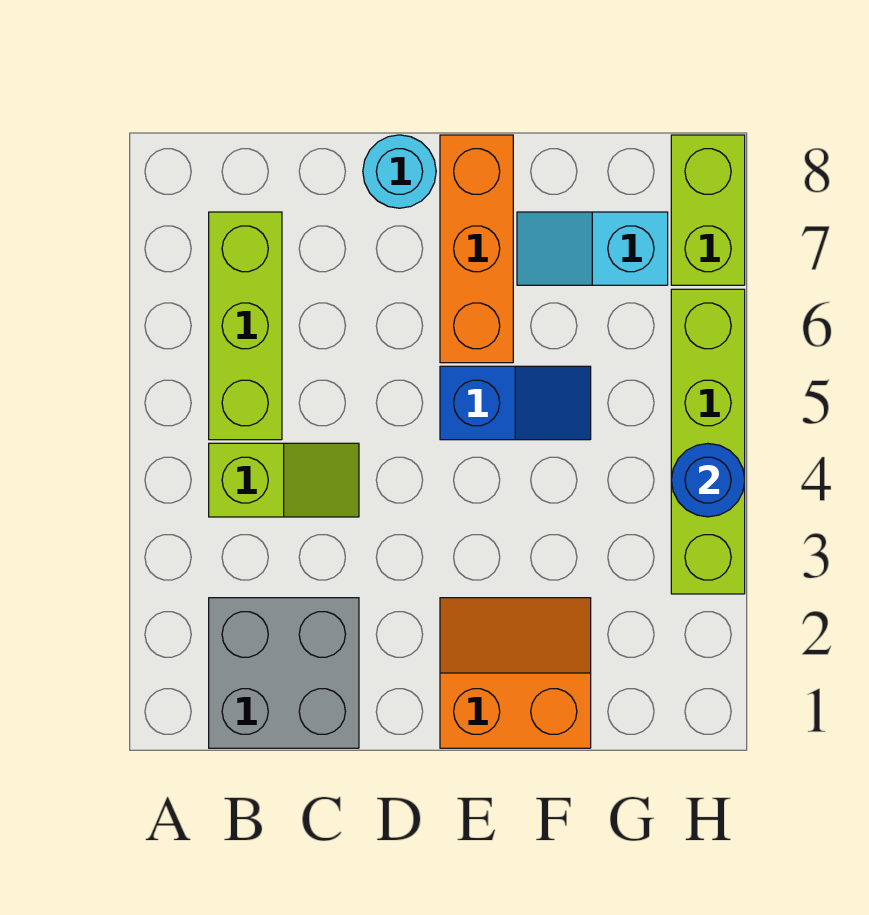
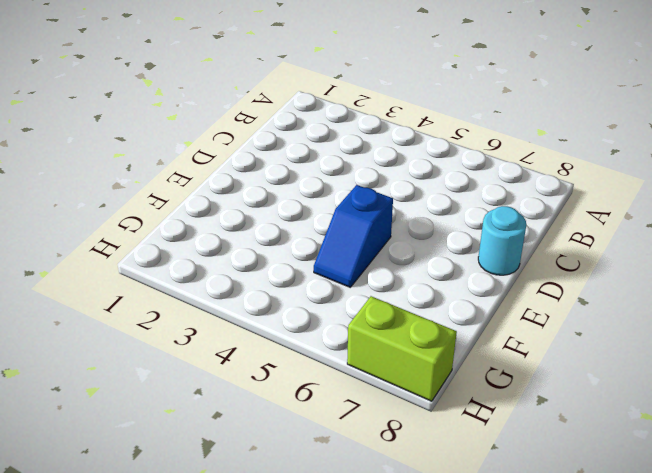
none -> grey 2x2 brick [209,598,359,748]
none -> lime 1x2 slope [209,443,359,517]

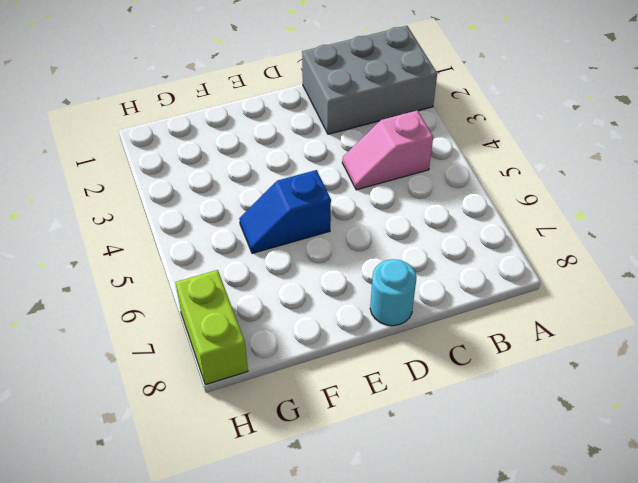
grey 2x3 brick [302,26,437,134] -> grey 2x2 brick [209,598,359,748]
pink 1x2 slope [342,110,433,190] -> lime 1x2 slope [209,443,359,517]
none -> lime 1x3 brick [209,212,282,440]
none -> orange 2x2 slope [440,598,591,748]

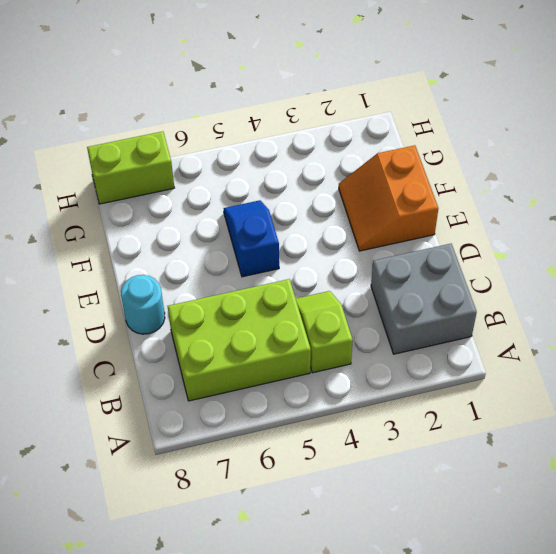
lime 2x3 brick [168,279,311,401] -> lime 1x3 brick [209,212,282,440]
none -> orange 1x3 brick [440,135,513,363]
none -> cyan 1x2 slope [517,212,668,285]

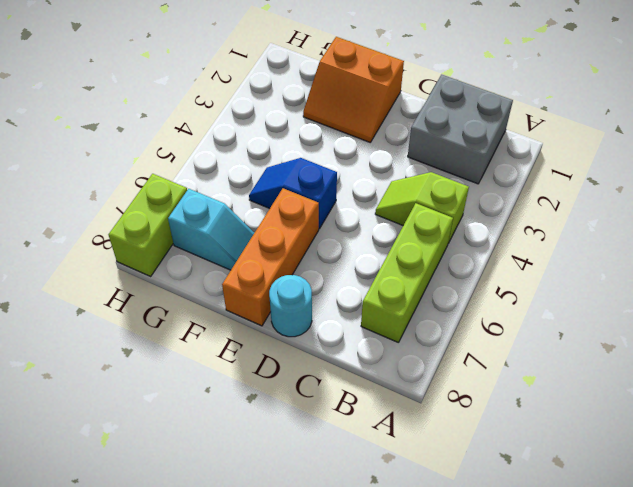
none -> lime 1x4 brick [671,289,745,594]
none -> blue 1x1 round brick [671,444,745,517]

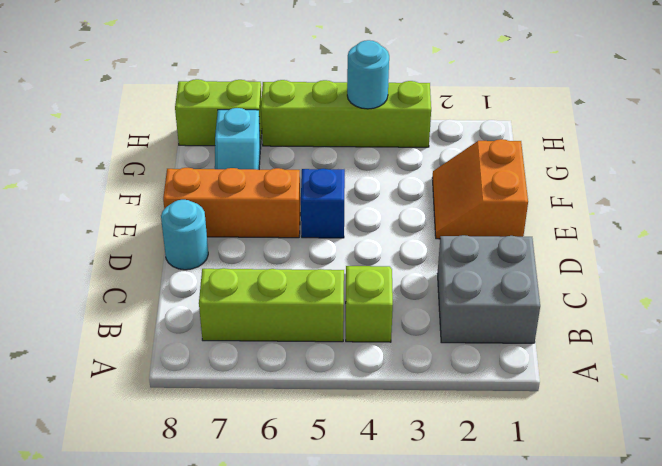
cyan 1x1 round brick [347,40,389,109] -> blue 1x1 round brick [671,444,745,517]

